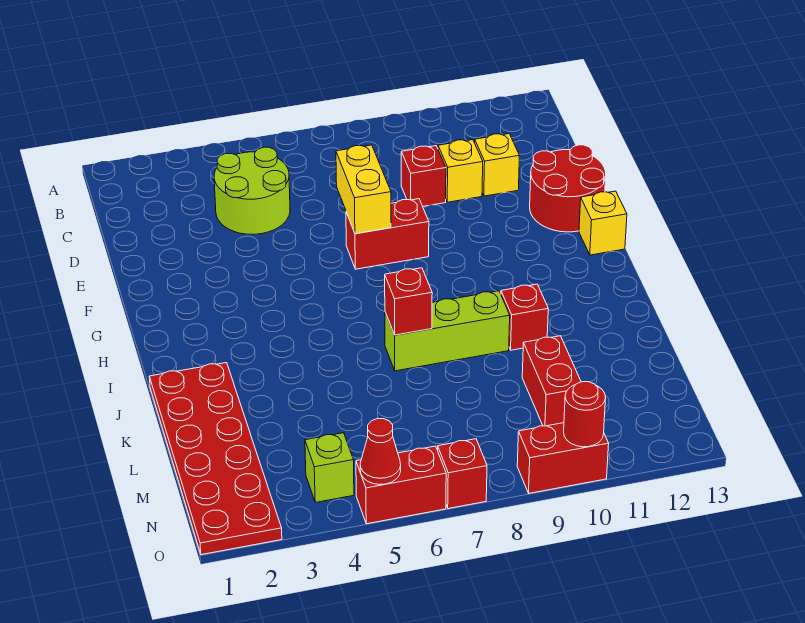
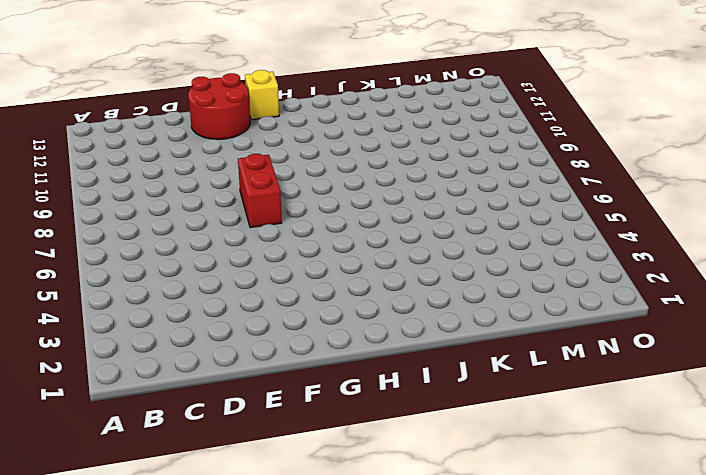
none -> lime 2x2 round brick [214,147,290,234]
none -> red 1x1 brick [401,146,446,206]
none -> yellow 1x1 brick [438,140,483,202]

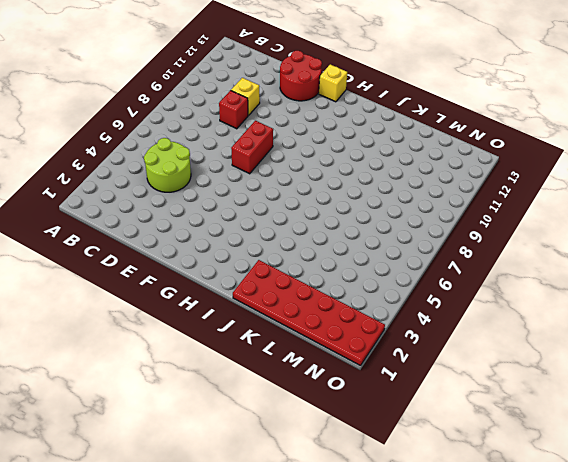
none -> yellow 1x1 brick [475,134,520,196]
none -> lime 1x3 brick [385,291,510,371]
none -> red 1x1 brick [501,284,548,350]

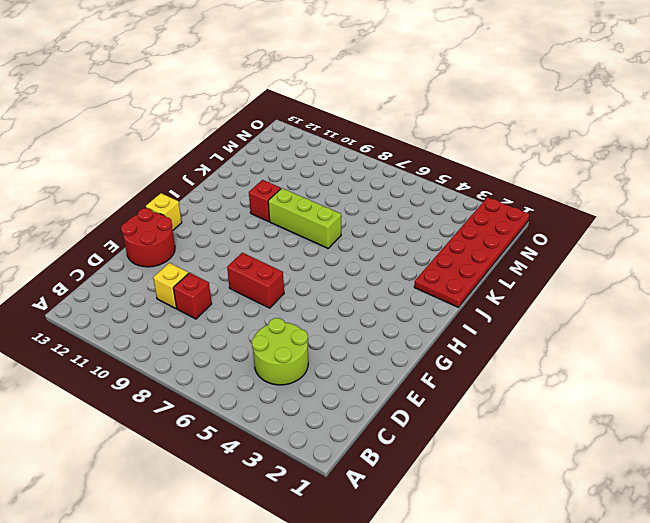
none -> yellow 1x1 brick [475,134,520,196]
none -> red 1x2 brick [522,336,581,426]
none -> lime 1x1 brick [305,433,354,502]

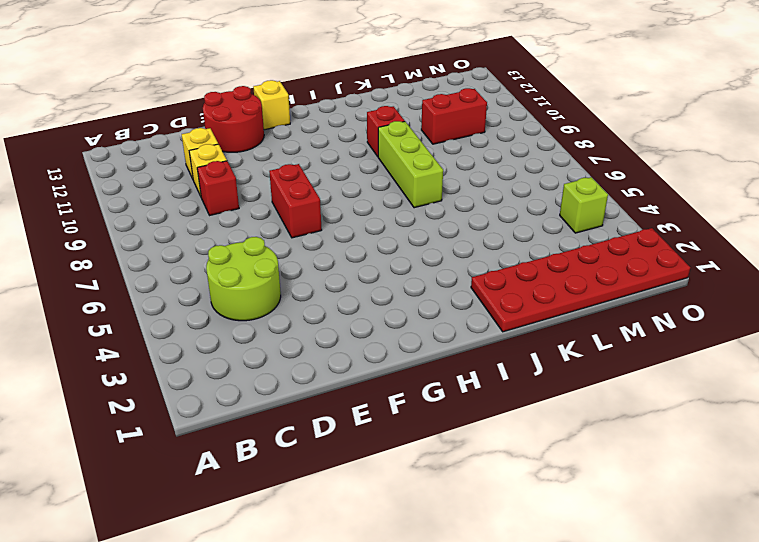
none -> red 1x2 brick [356,446,446,524]
none -> red 1x1 brick [438,439,487,509]
none -> red 1x2 brick [517,423,609,493]

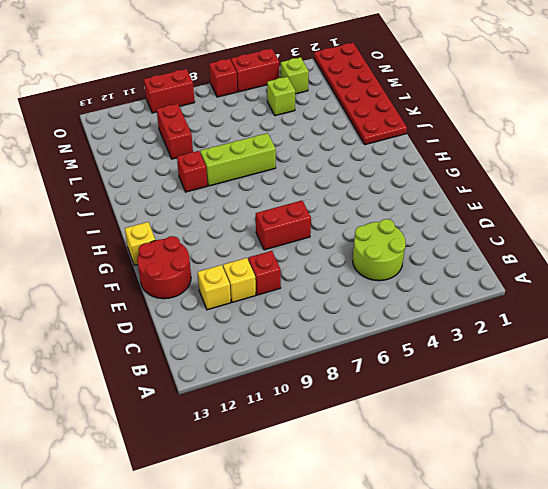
lime 1x1 brick [267,77,295,116] -> none
none -> yellow 1x2 brick [336,145,391,234]
none -> red 1x1 brick [385,268,432,335]
none -> red 1x1 cone [360,419,401,485]

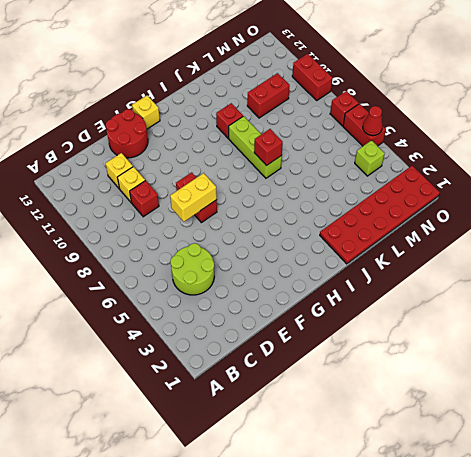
none -> red 1x1 round brick [564,382,606,447]

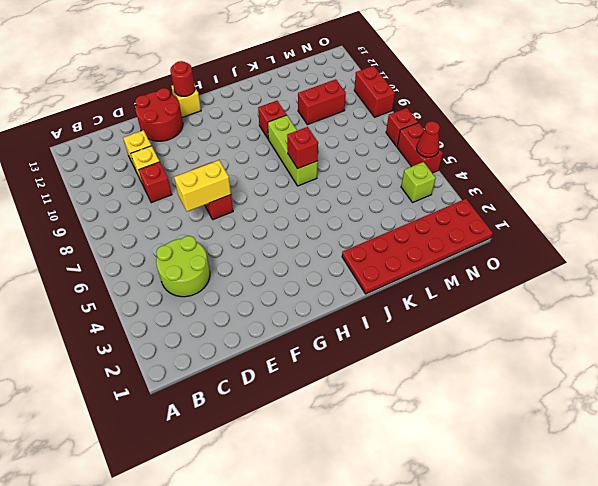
red 1x1 round brick [170,61,195,96] -> red 1x1 round brick moved to [564,382,606,447]

